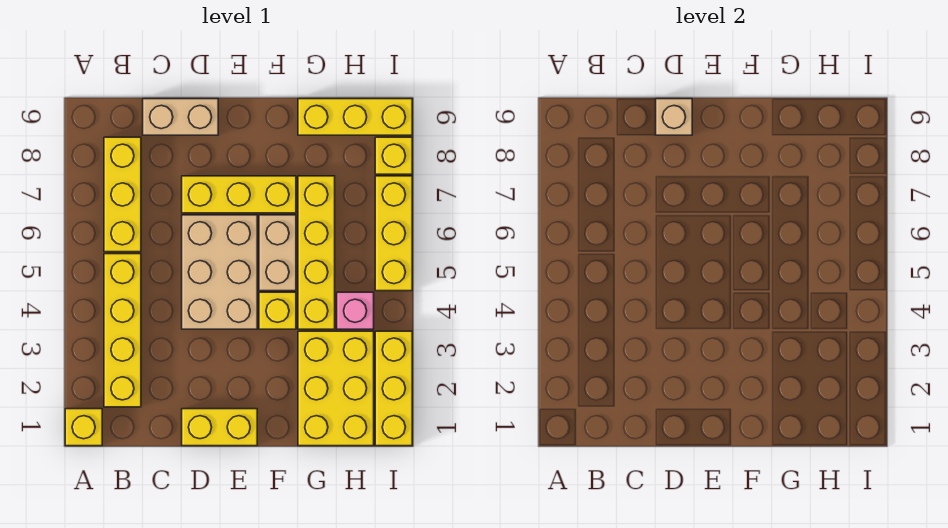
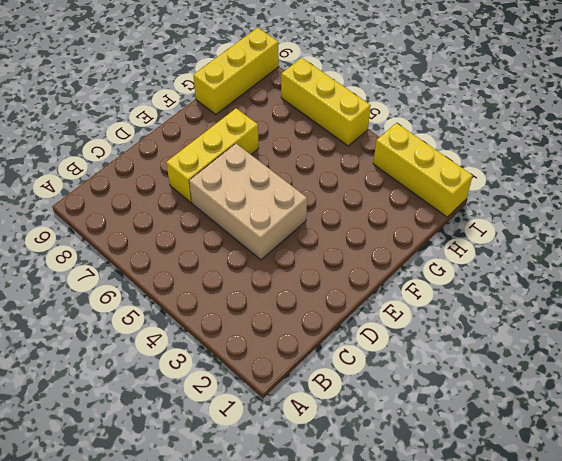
none -> yellow 1x1 brick [65,409,102,446]
none -> yellow 1x4 brick [104,254,141,407]
none -> yellow 1x3 brick [104,137,141,252]

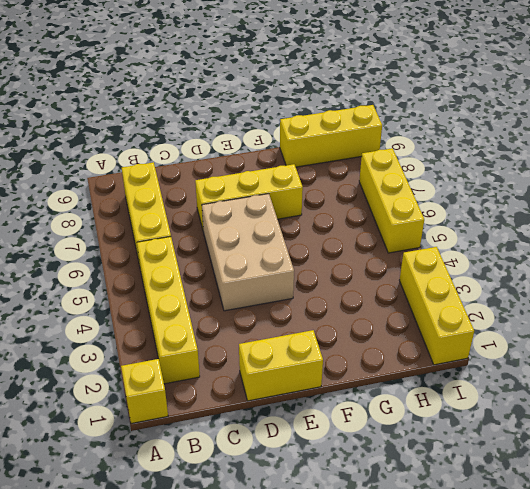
none -> tan 1x2 brick [143,99,218,135]
none -> yellow 1x1 brick [259,292,296,329]
none -> tan 1x2 brick [259,215,296,291]

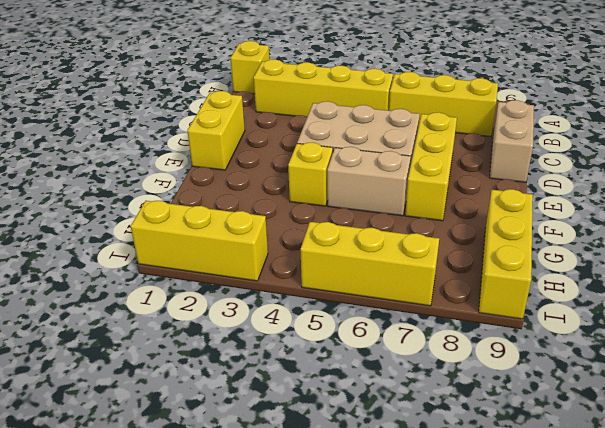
none -> yellow 2x3 brick [298,331,374,446]
none -> yellow 1x4 brick [298,176,335,329]
none -> pink 1x1 brick [337,292,374,329]

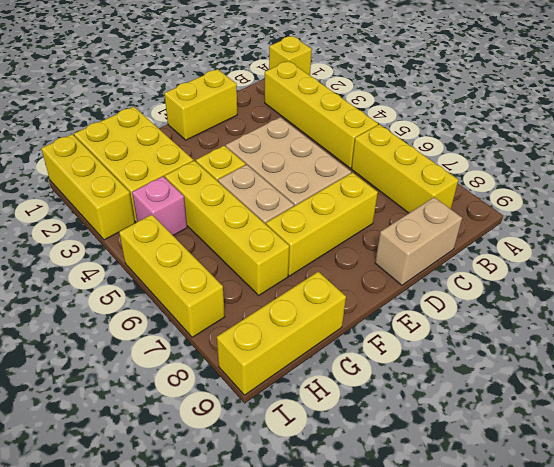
none -> yellow 1x1 brick [375,137,412,174]
none -> tan 1x1 brick [656,99,692,135]

